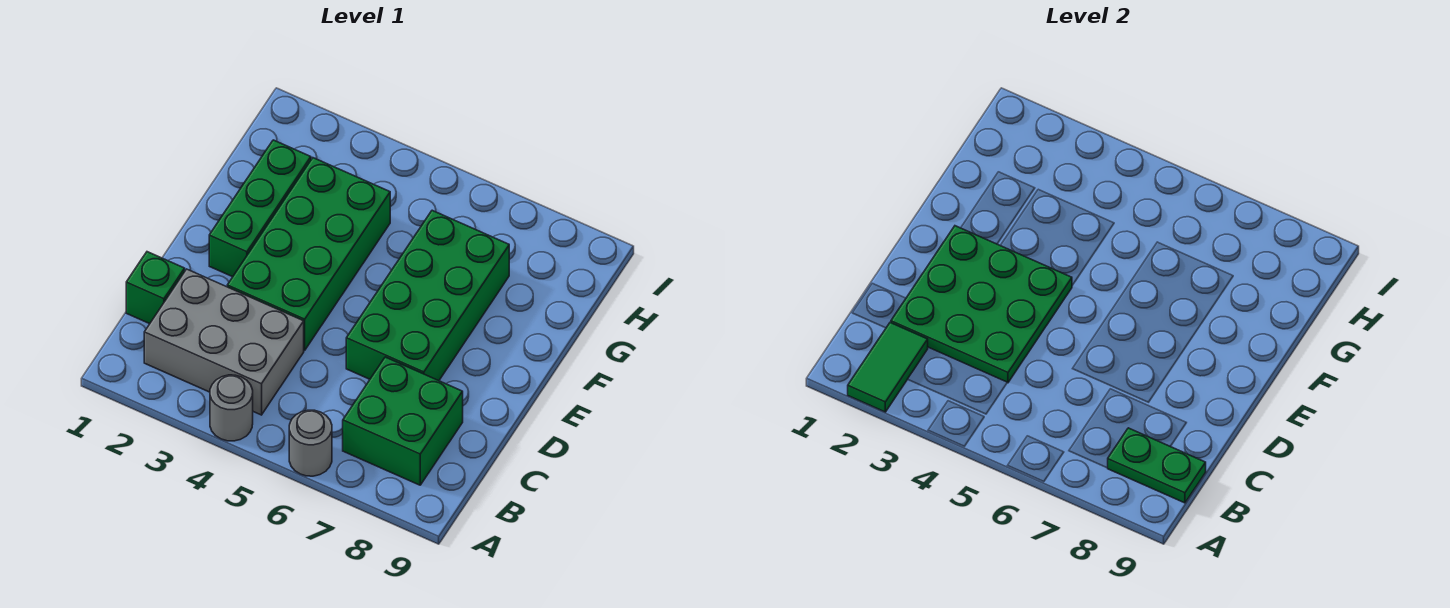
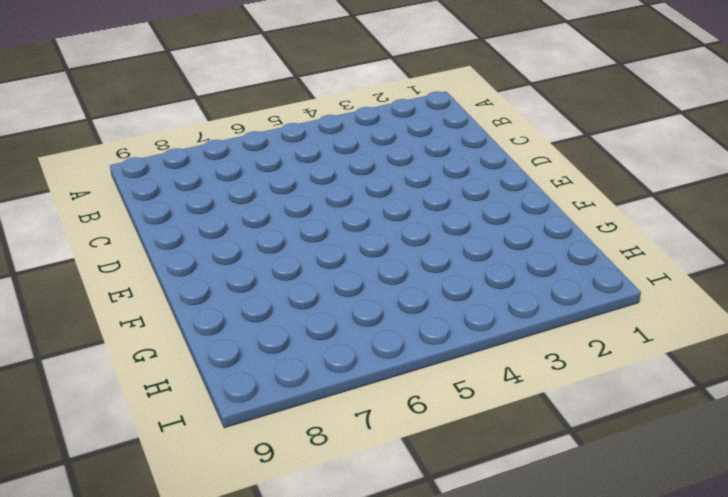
none -> grey 1x1 round brick [210,375,253,441]
none -> grey 1x1 round brick [289,410,332,476]

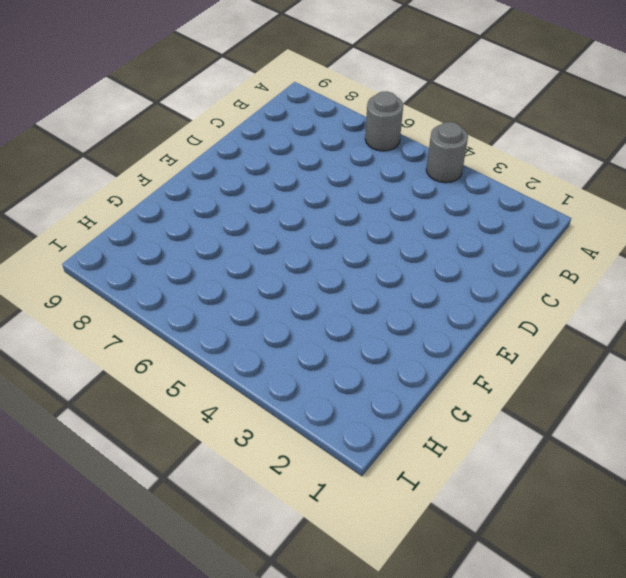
none -> grey 2x3 brick [144,269,304,415]
none -> green 2x2 brick [343,357,463,485]

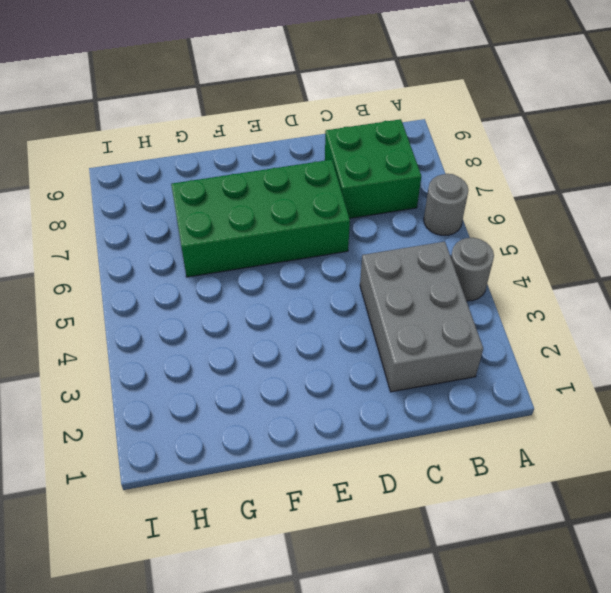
none -> green 1x1 brick [126,252,185,324]
none -> green 2x4 brick [227,158,390,350]

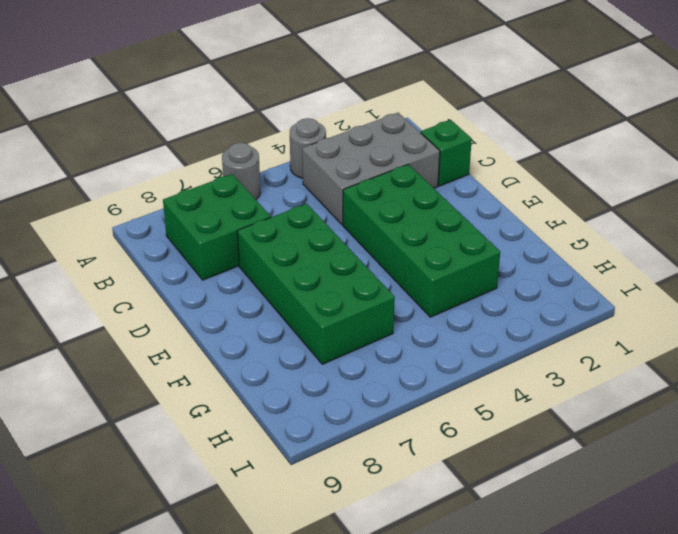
none -> green 1x3 brick [209,140,311,277]
none -> green 1x2 tile [848,323,928,412]

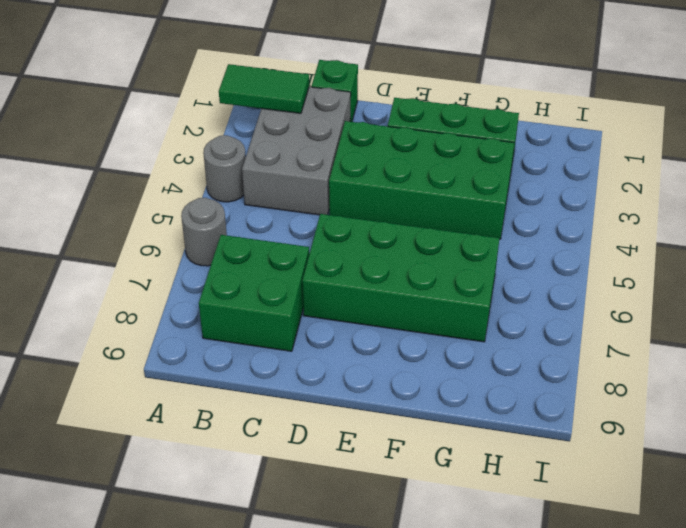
none -> green 1x2 plate [1108,428,1206,503]
none -> green 3x3 plate [891,226,1072,383]

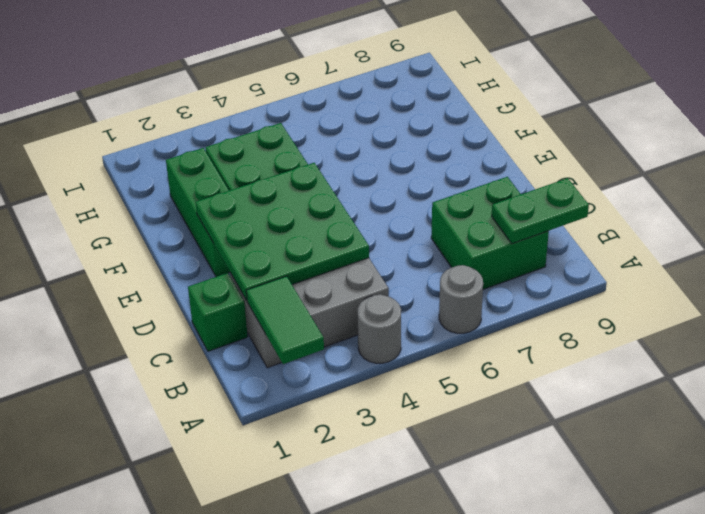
none -> green 2x4 brick [346,210,509,381]

